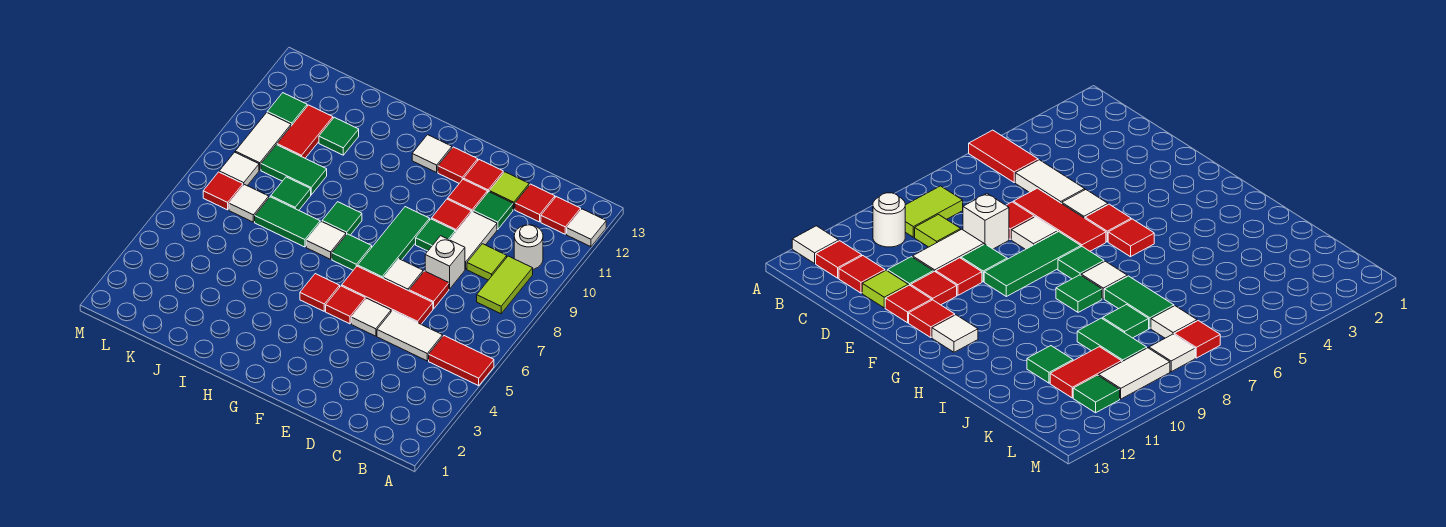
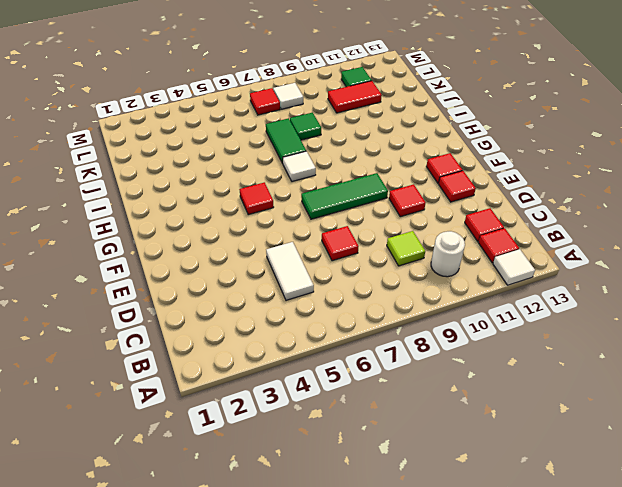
none -> red 1x2 tile [429,336,494,386]
none -> lime 1x2 tile [477,256,533,314]
none -> red 1x3 tile [342,266,433,324]
none -> white 1x1 brick [425,236,465,289]

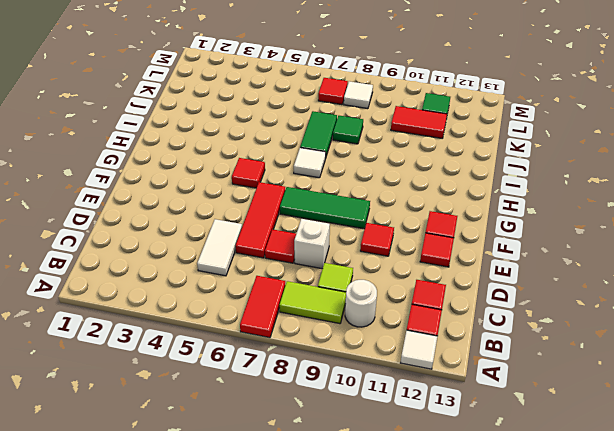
red 1x2 tile [240,276,285,338] -> red 1x2 tile moved to [429,336,494,386]
none -> white 1x2 tile [450,212,497,269]
none -> green 1x1 tile [473,192,513,230]
none -> lime 1x1 tile [489,172,529,210]
none -> white 1x1 tile [351,298,391,336]

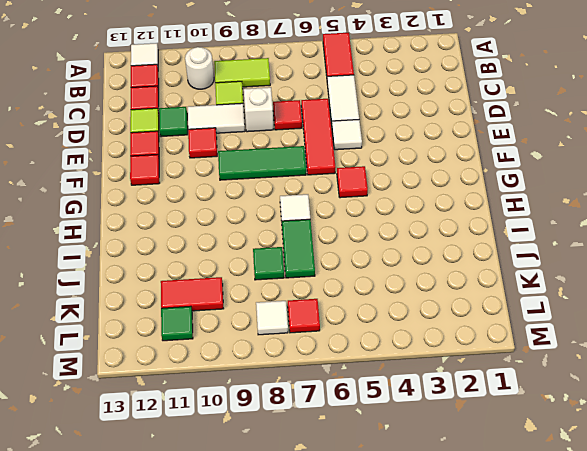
none -> white 1x1 tile [383,259,423,291]
none -> green 1x1 tile [416,219,455,251]
none -> red 1x1 tile [448,179,487,213]
none -> red 1x1 tile [326,286,365,324]

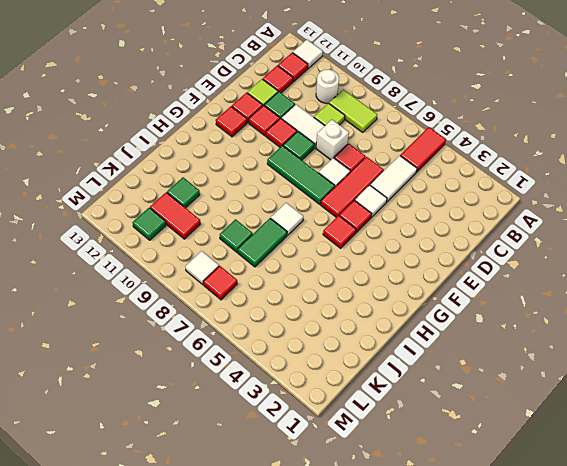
none -> green 1x1 tile [332,234,372,270]
none -> white 1x1 tile [412,135,452,172]
none -> green 1x1 tile [322,202,362,235]
none -> green 1x2 tile [261,145,327,195]

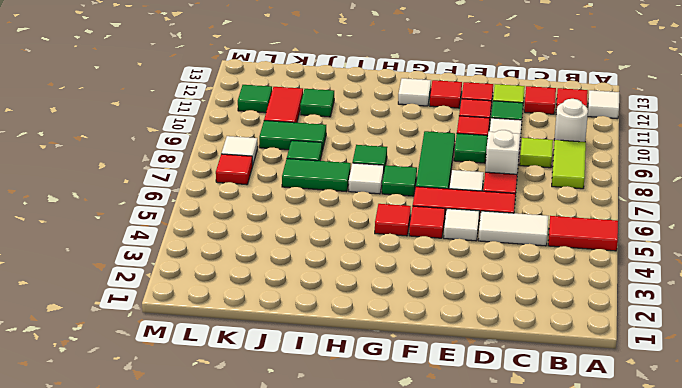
none -> white 1x1 tile [229,184,269,222]
none -> white 1x2 tile [235,113,291,170]

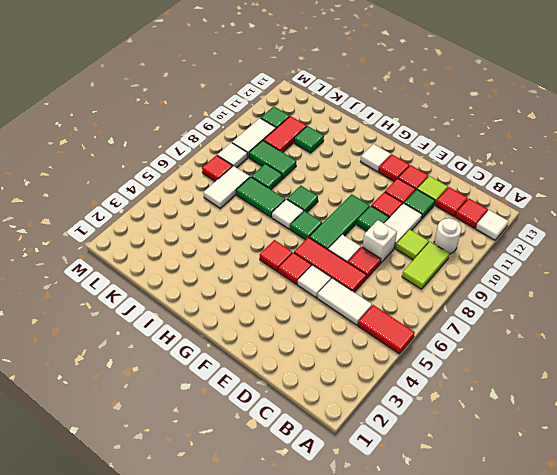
white 1x2 tile [203,166,250,208] -> white 1x1 tile [229,184,269,222]

